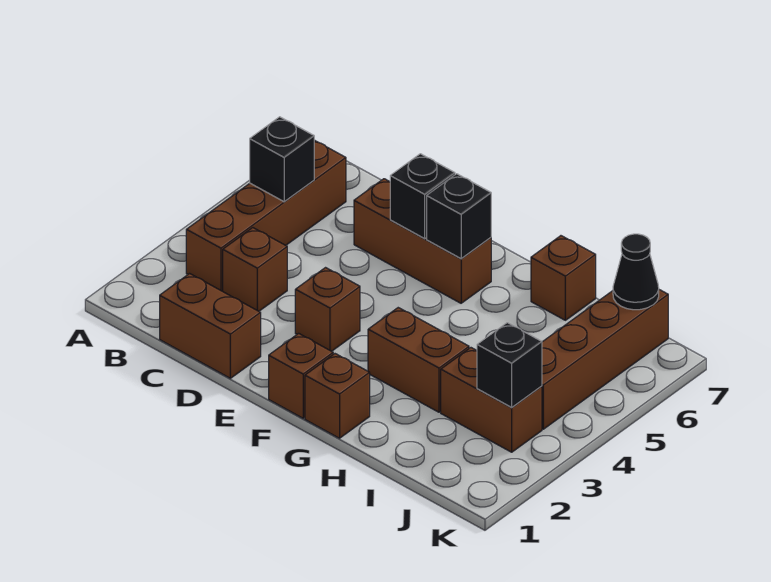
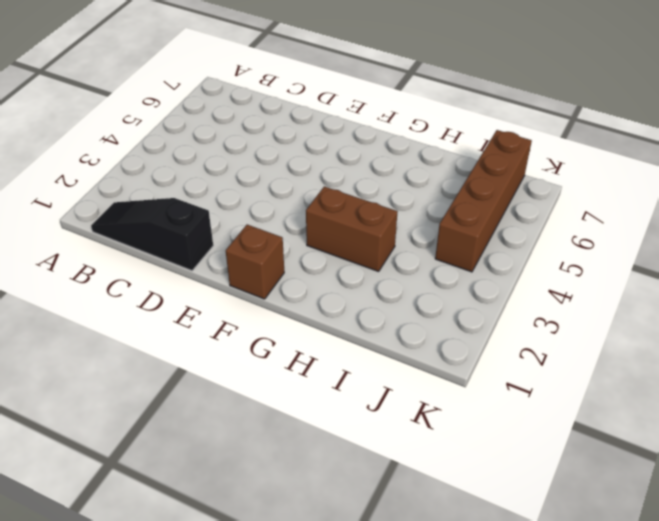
black 1x3 slope [91,198,213,271] -> brown 1x2 brick [160,274,261,378]
none -> brown 1x4 brick [186,140,346,291]
none -> brown 1x1 brick [223,228,287,311]
none -> brown 1x3 brick [354,179,491,303]

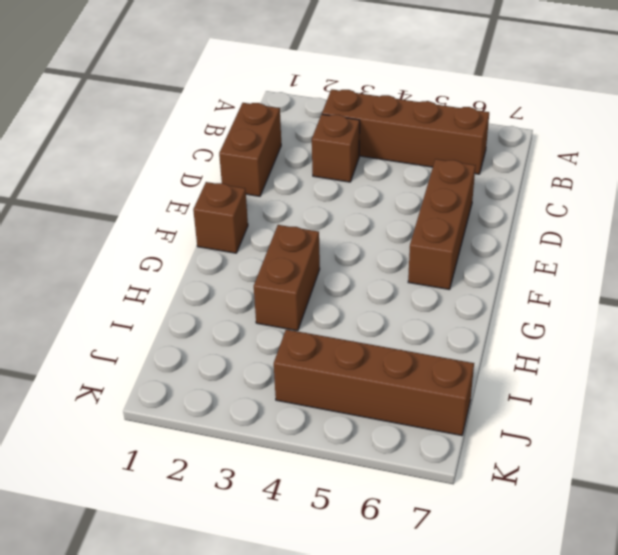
none -> brown 1x1 brick [295,268,360,351]
none -> brown 1x1 brick [305,354,370,438]
none -> brown 1x1 brick [531,236,596,320]

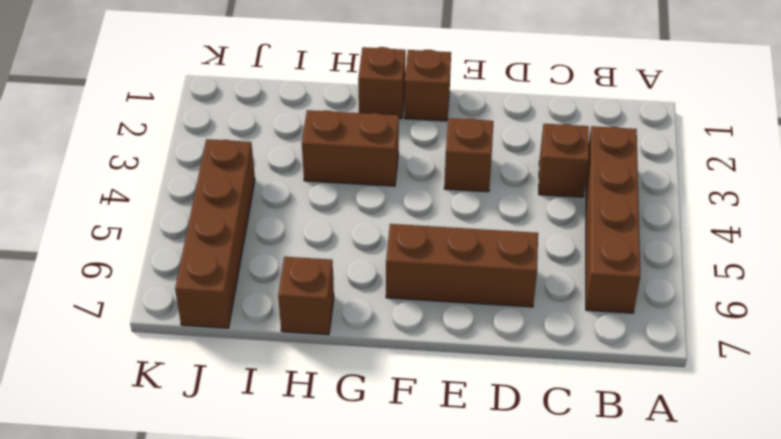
none -> brown 1x2 brick [160,274,261,378]
none -> brown 1x2 brick [441,348,542,452]
none -> black 1x1 brick [250,117,314,202]

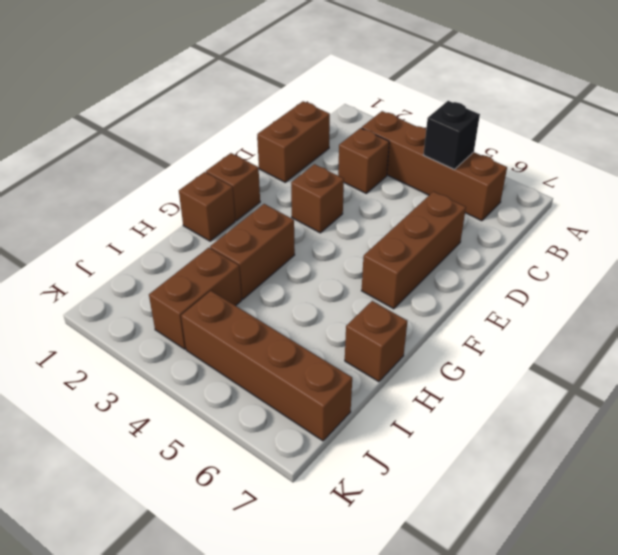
none -> black 1x1 brick [390,154,455,239]
none -> black 1x1 brick [427,174,491,259]
none -> black 1x1 brick [477,323,542,407]

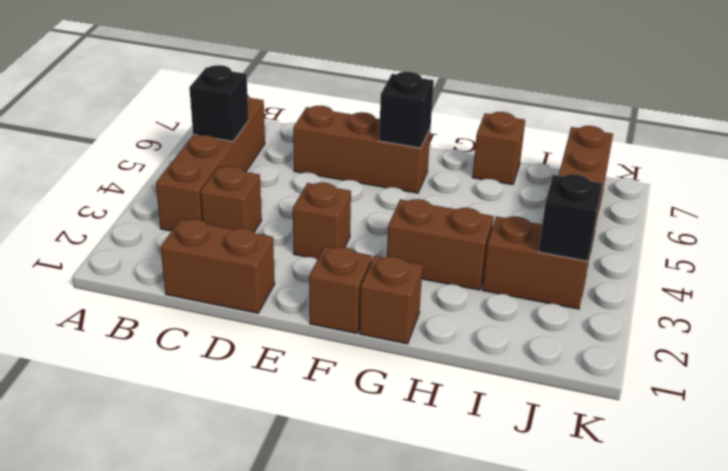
none -> black 1x1 brick [390,154,455,239]
none -> black 1x1 cone [613,234,659,310]

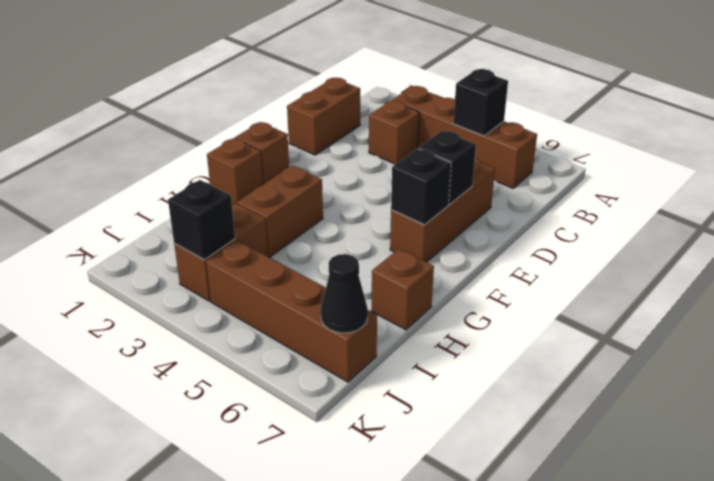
none -> brown 1x1 brick [295,268,360,351]

